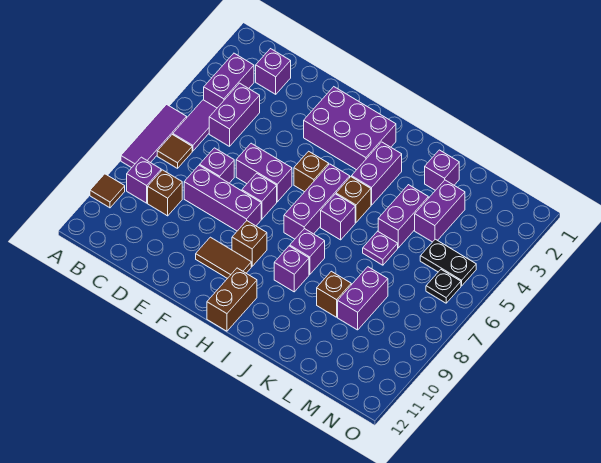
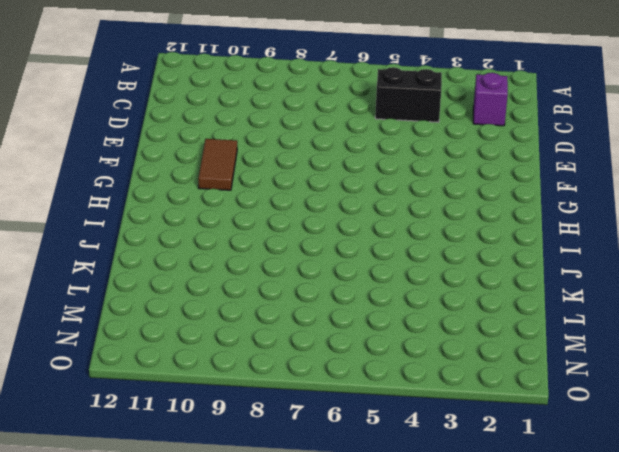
black 1x2 brick [375,67,442,122] -> purple 1x2 brick [209,83,260,146]
none -> purple 1x3 tile [121,105,187,168]
none -> brown 1x1 tile [90,174,125,208]
none -> purple 1x2 brick [204,53,254,108]
none -> purple 1x2 tile [173,100,217,151]

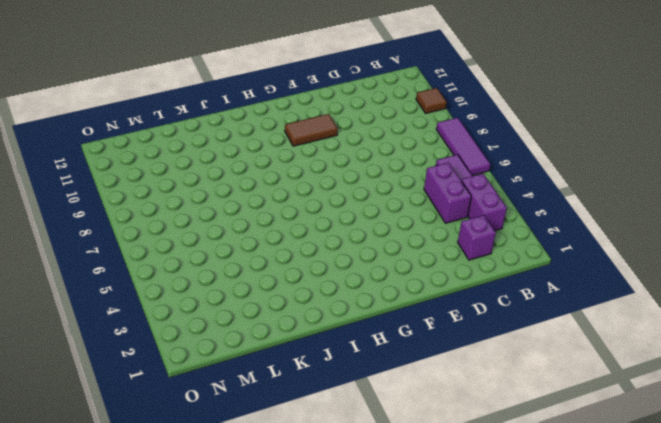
none -> brown 1x1 tile [157,135,192,168]
none -> purple 1x1 brick [127,157,161,203]
none -> brown 1x1 brick [148,170,182,216]
none -> purple 1x1 brick [200,148,234,183]

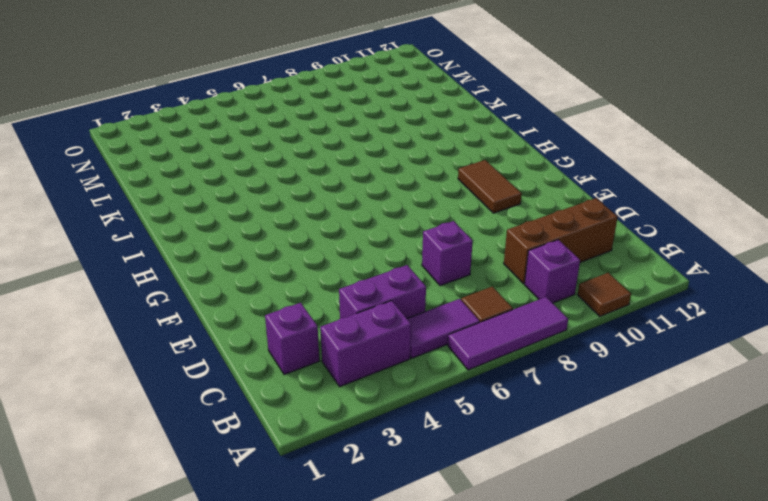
brown 1x3 brick [504,198,618,284] -> brown 1x1 brick [148,170,182,216]
none -> purple 1x3 brick [184,165,261,231]
none -> purple 1x2 brick [236,143,292,202]
none -> purple 2x3 brick [304,87,396,170]
none -> purple 1x1 brick [242,173,277,219]

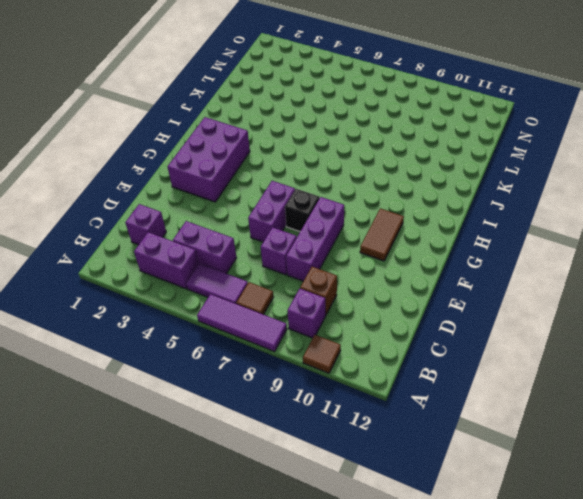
black 1x1 brick [285,189,319,232] -> purple 1x1 brick [242,173,277,219]
none -> brown 1x1 brick [294,151,329,192]
none -> brown 1x1 brick [232,221,267,266]
none -> purple 1x3 brick [284,164,350,239]
none -> brown 1x2 brick [207,268,257,331]

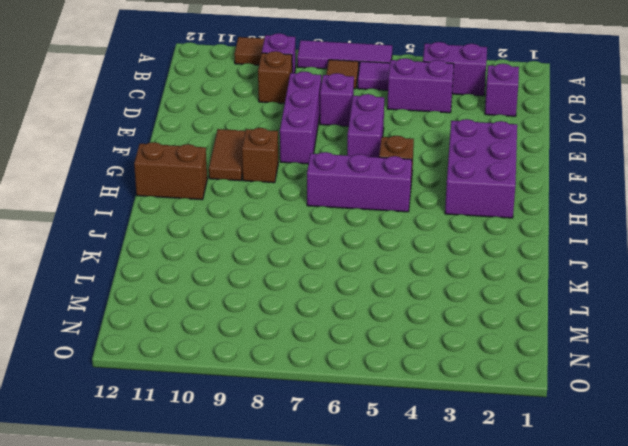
none -> purple 1x1 brick [242,173,277,219]
none -> purple 1x2 brick [351,142,402,205]
none -> brown 1x1 brick [336,177,371,222]
none -> purple 1x1 brick [321,194,355,240]

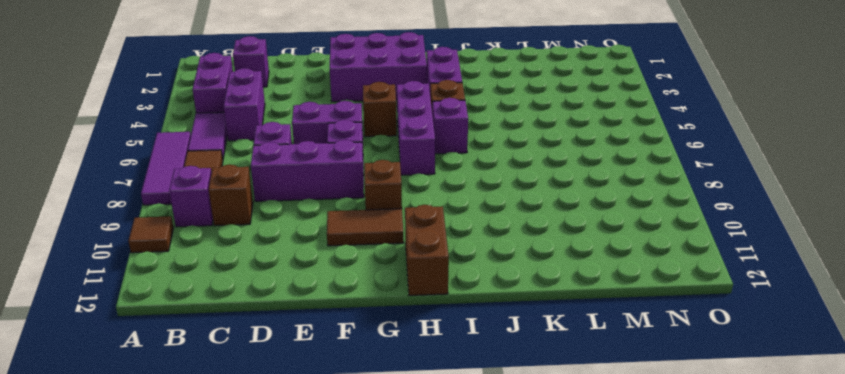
none -> purple 1x1 brick [290,229,325,275]
none -> purple 1x1 brick [274,246,309,292]
none -> purple 1x1 brick [425,150,459,190]
none -> purple 1x2 brick [378,185,428,248]

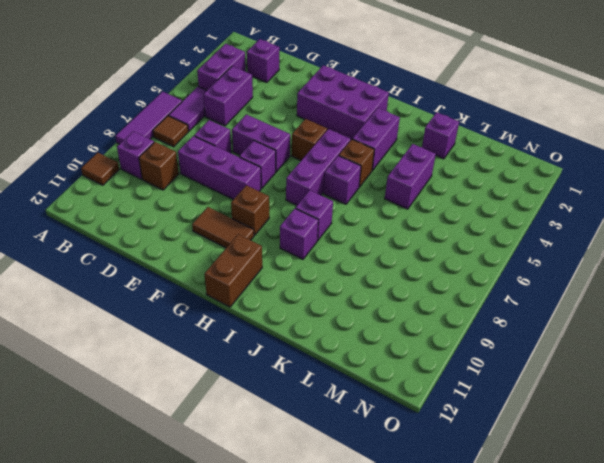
none -> purple 1x1 plate [363,231,398,265]
none -> brown 1x1 brick [317,271,351,317]
none -> purple 1x2 brick [415,180,465,242]
none -> purple 1x2 brick [338,267,388,330]

